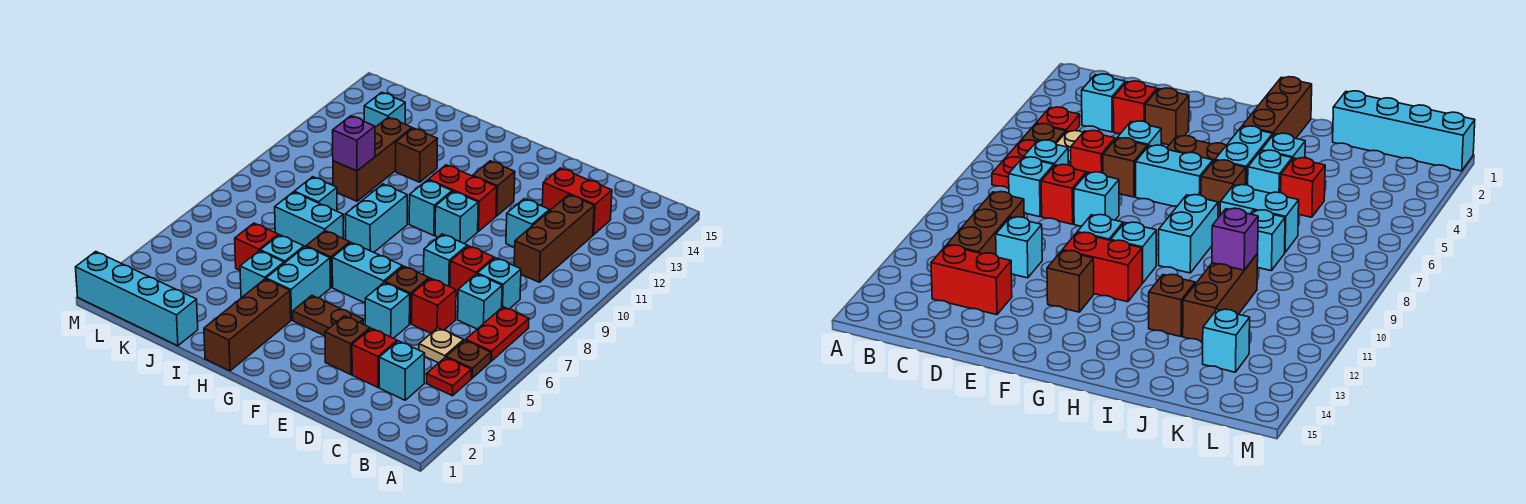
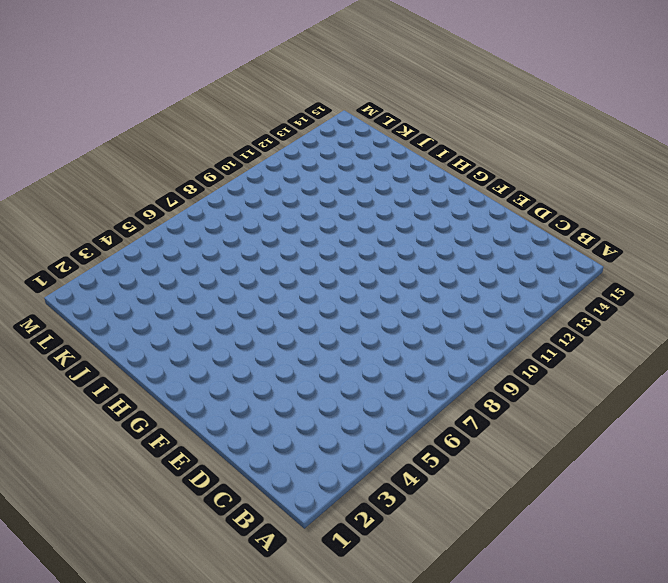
none -> red 1x1 plate [426,357,471,396]
none -> brown 1x1 plate [446,340,491,378]
none -> red 1x2 plate [466,307,529,361]
none -> cyan 1x1 brick [379,341,425,400]

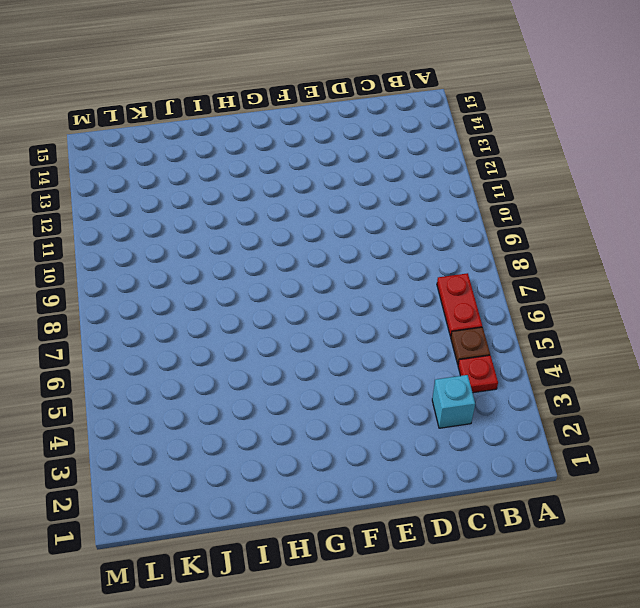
none -> tan 1x1 plate [419,328,463,363]
none -> cyan 1x1 brick [458,274,502,329]
none -> cyan 1x1 brick [477,258,521,309]
none -> brown 1x3 brick [514,195,594,282]

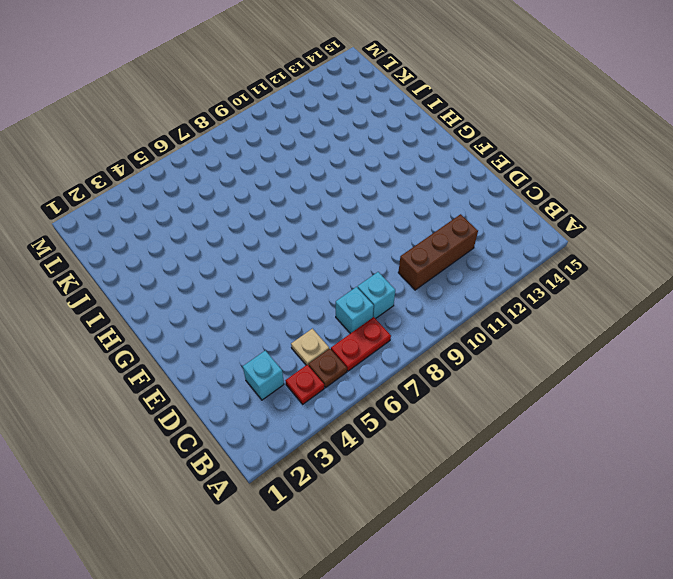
none -> red 1x2 brick [542,168,612,235]
none -> red 1x1 brick [352,328,397,387]
none -> red 1x1 brick [412,278,456,333]
none -> red 1x1 brick [450,246,494,295]

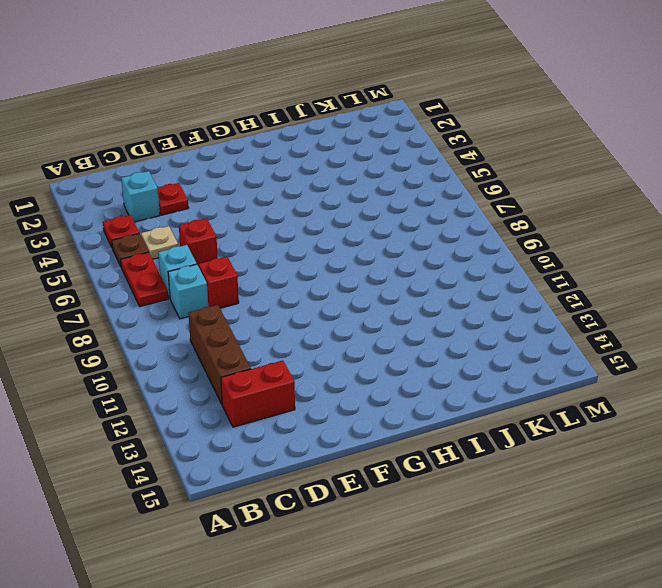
red 1x1 plate [158,183,189,215] -> red 1x1 brick [352,328,397,387]
none -> cyan 1x1 brick [506,199,549,247]
none -> brown 1x1 brick [325,316,370,375]
none -> cyan 1x1 brick [365,283,410,338]
none -> brown 1x1 brick [385,266,429,324]

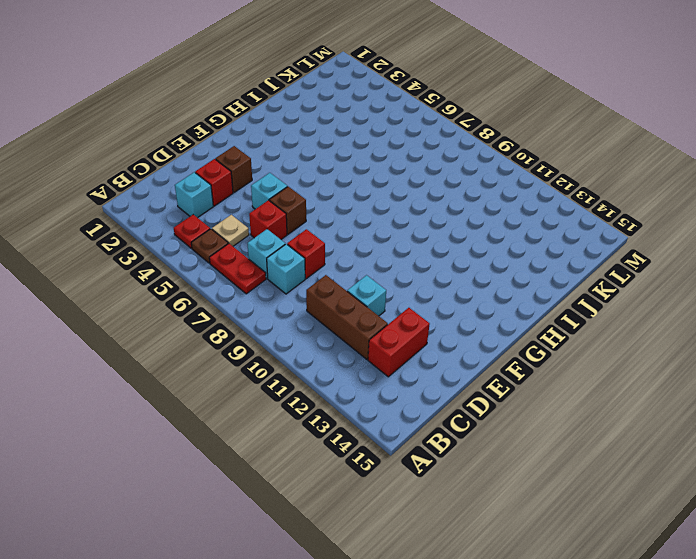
none -> cyan 1x1 brick [424,234,467,287]
none -> brown 1x2 plate [293,295,363,336]
none -> cyan 1x2 brick [332,242,402,303]
none -> cyan 1x1 brick [435,191,478,243]

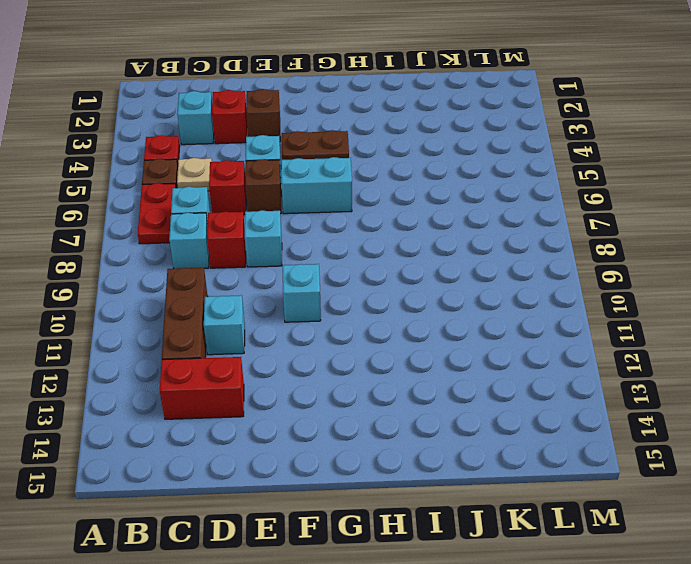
none -> red 1x2 brick [428,165,497,231]
none -> brown 1x1 brick [473,161,515,216]
none -> cyan 1x1 brick [409,180,452,235]
none -> brown 1x3 brick [204,279,291,371]

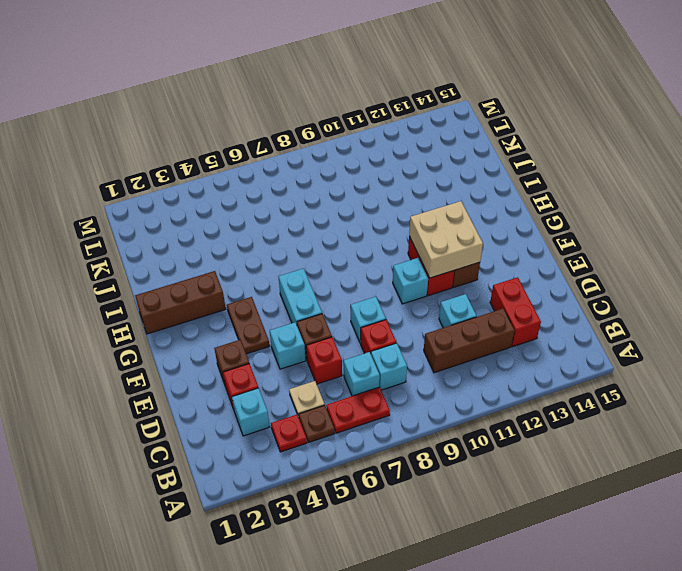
tan 2x2 brick [409,201,483,278] -> none
none -> cyan 1x1 brick [409,180,452,235]
none -> cyan 1x2 brick [266,247,330,320]
none -> brown 1x1 brick [306,231,350,287]
none -> cyan 1x2 brick [345,184,407,252]

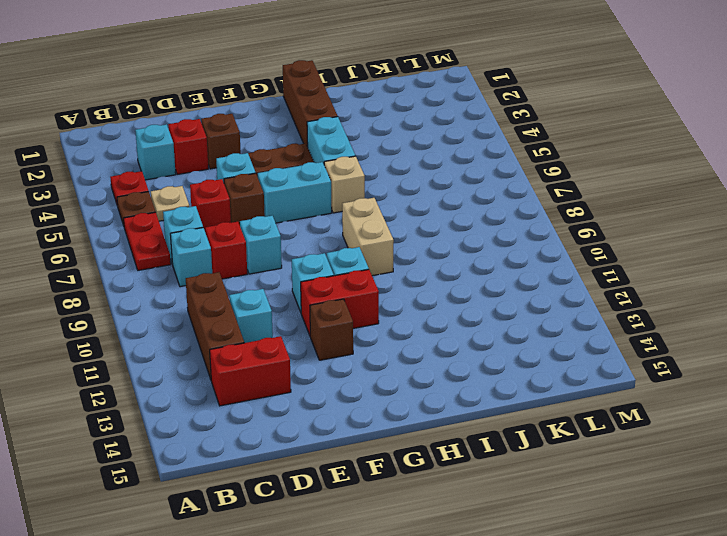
tan 1x1 brick [324,156,365,213] -> brown 1x1 brick [306,231,350,287]
tan 1x2 brick [342,198,394,276] -> cyan 1x2 brick [345,184,407,252]
none -> cyan 1x1 brick [240,251,284,297]
none -> cyan 1x1 brick [260,235,304,263]
none -> cyan 1x2 brick [275,192,343,247]
none -> brown 1x1 brick [396,128,437,182]

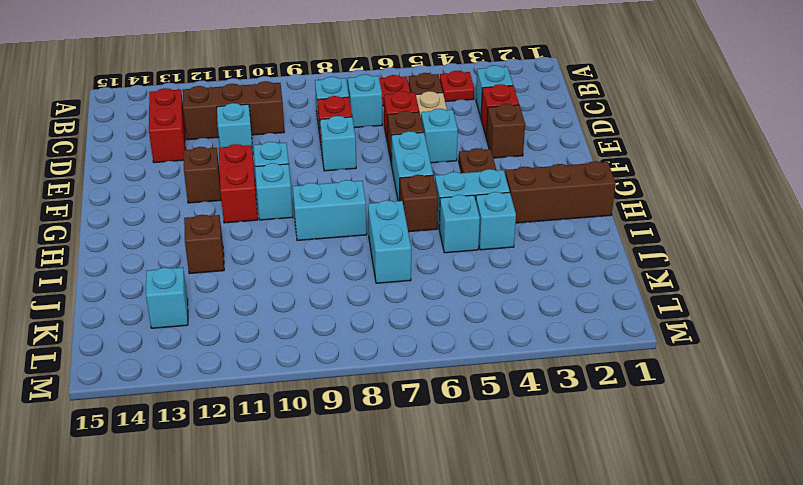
none -> cyan 1x4 brick [76,252,198,346]
none -> red 1x1 brick [235,223,278,270]
none -> cyan 1x1 brick [294,177,337,211]
none -> brown 1x3 brick [333,117,412,201]

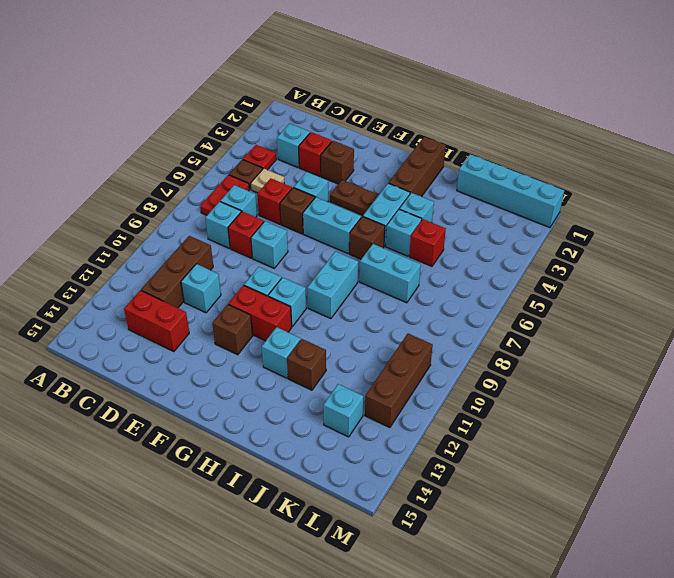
cyan 1x1 brick [262,327,300,378] -> cyan 1x1 brick moved to [294,177,337,211]
brown 1x3 brick [365,334,433,428] -> brown 1x3 brick moved to [333,117,412,201]
none -> purple 1x1 brick [332,116,375,171]

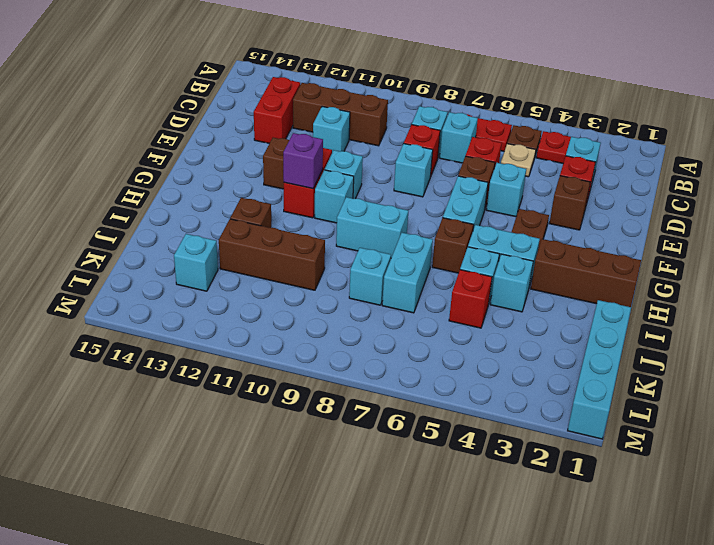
purple 1x1 brick [283,133,323,189] -> purple 1x1 brick moved to [332,116,375,171]

